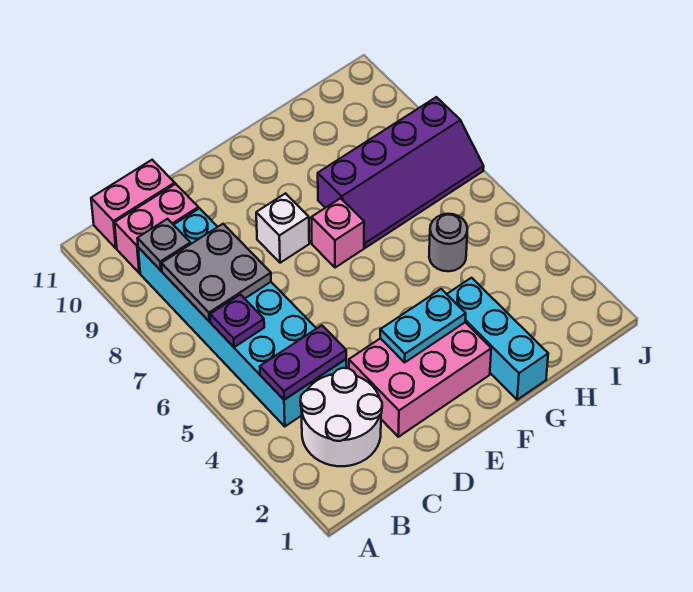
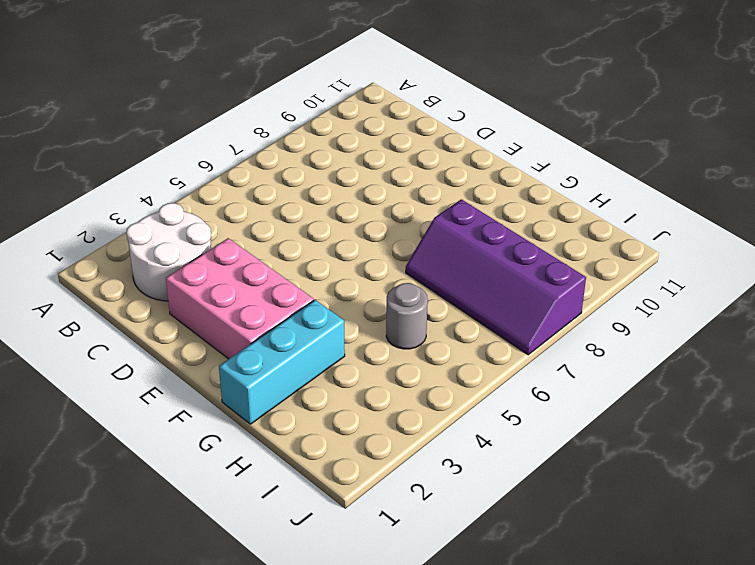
none -> cyan 2x6 brick [138,208,346,426]
none -> pink 1x2 brick [115,184,198,273]
none -> pink 1x2 brick [91,160,175,248]

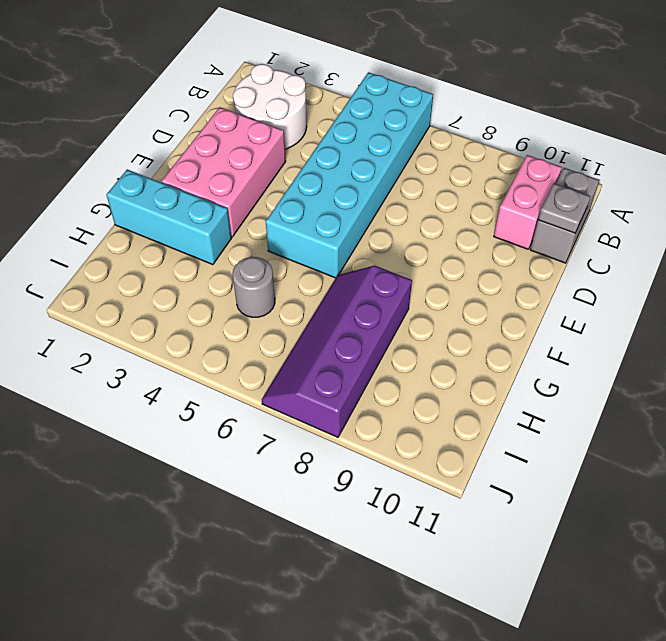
cyan 2x6 brick [266,72,433,278] -> cyan 2x6 brick turned to [138,208,346,426]
grey 1x2 brick [530,168,599,263] -> pink 1x2 brick [91,160,175,248]
grey 1x1 plate [538,184,591,233] -> grey 1x1 plate moved to [137,219,191,270]
none -> white 1x1 brick [256,193,309,263]
none -> pink 1x1 brick [311,198,364,268]
none -> purple 1x2 plate [260,325,346,400]

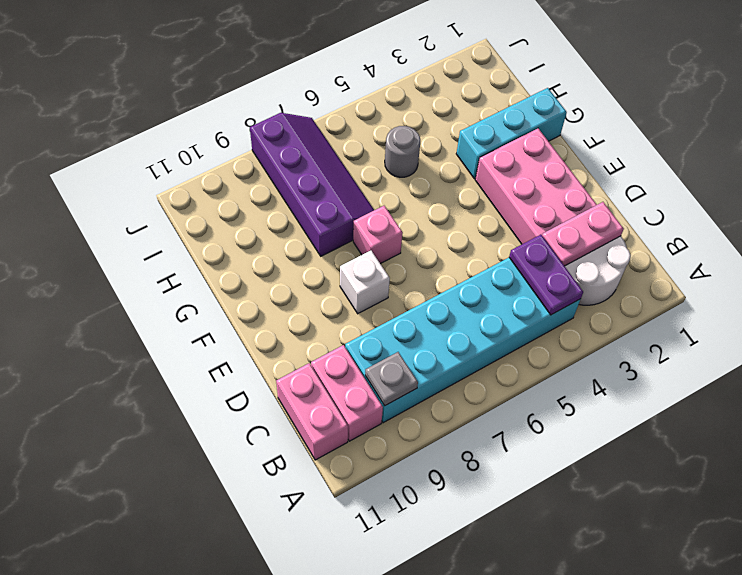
pink 1x2 plate [542,202,624,266] -> none
none -> purple 1x1 plate [210,294,264,347]
none -> grey 2x2 plate [161,224,271,321]
none -> cyan 1x2 plate [380,289,466,362]

